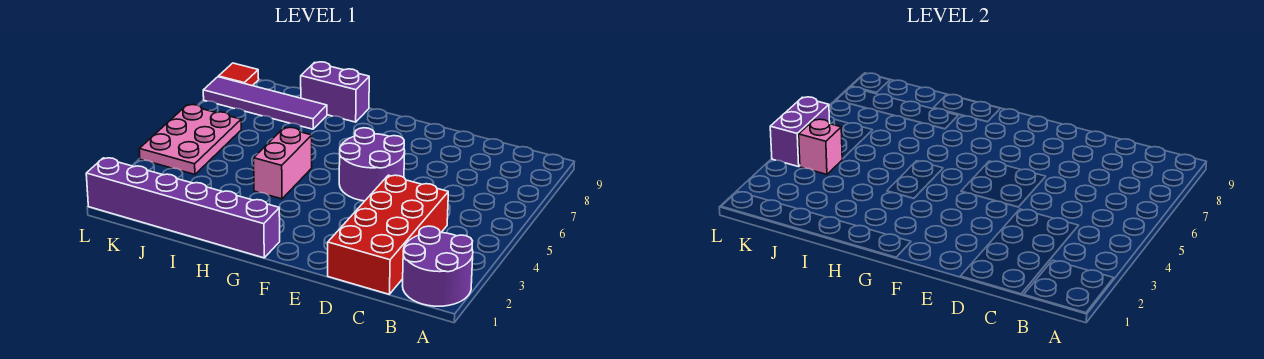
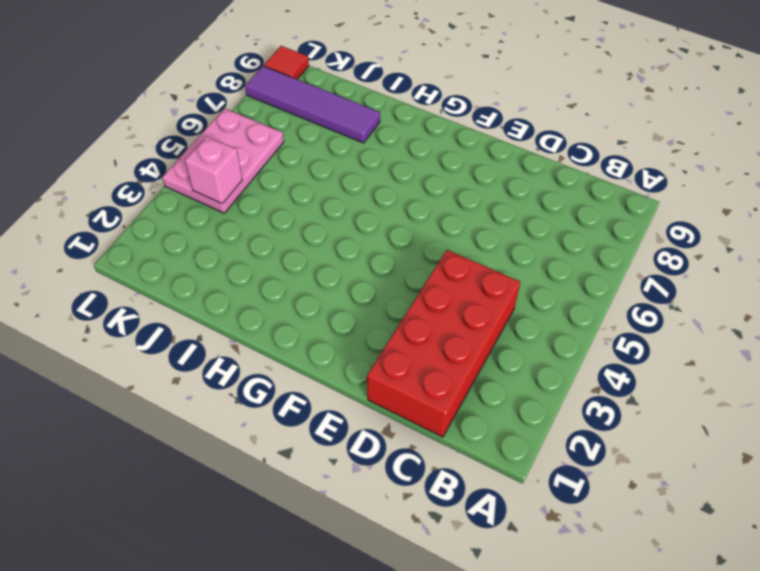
none -> purple 2x2 round brick [403,226,473,306]
none -> purple 2x2 round brick [339,128,405,201]

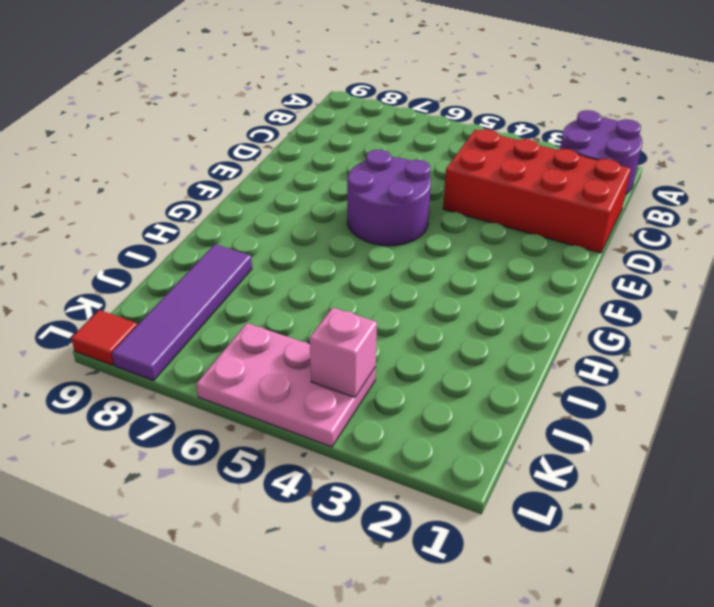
none -> purple 1x6 brick [86,158,280,258]
none -> pink 1x2 brick [254,127,312,199]

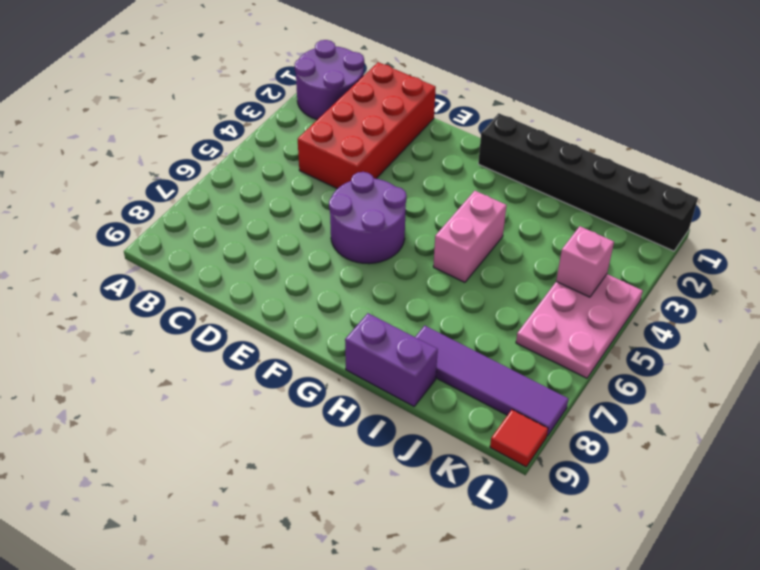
black 1x6 brick [478,113,698,251] -> purple 1x6 brick [86,158,280,258]
none -> purple 1x2 brick [770,97,830,167]

